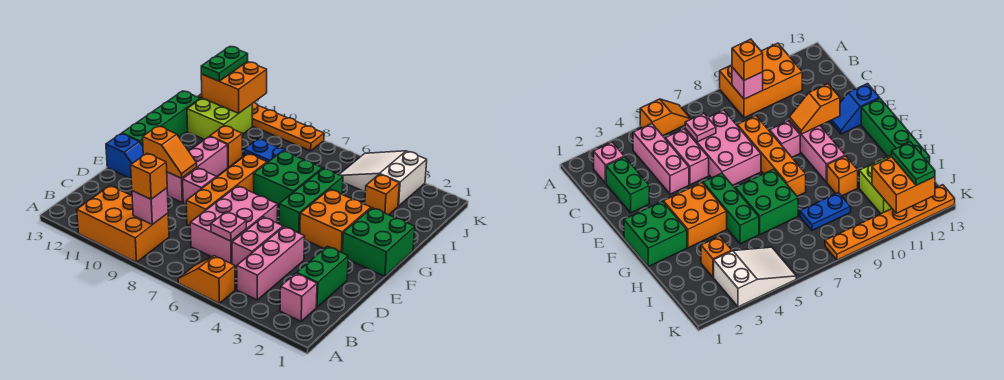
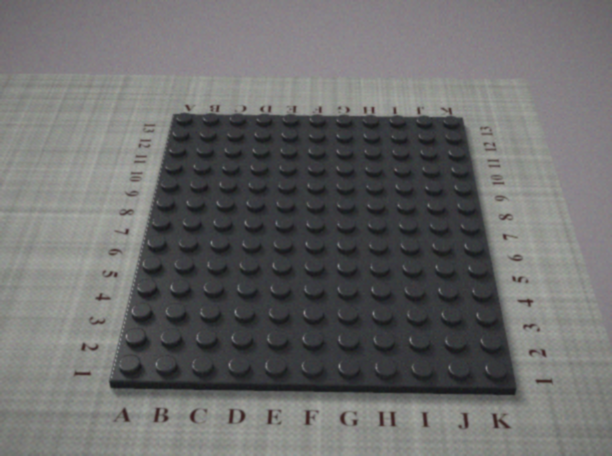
none -> orange 1x2 slope [178,256,235,303]
none -> orange 2x3 brick [77,186,169,262]
none -> pink 1x1 brick [280,273,317,321]

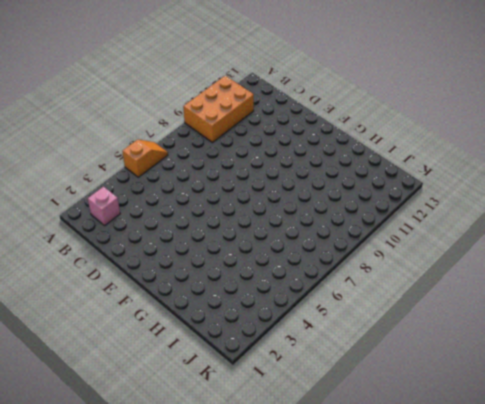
none -> pink 1x3 brick [237,227,305,300]
none -> green 1x2 brick [297,246,348,307]
none -> pink 1x2 brick [232,217,283,269]

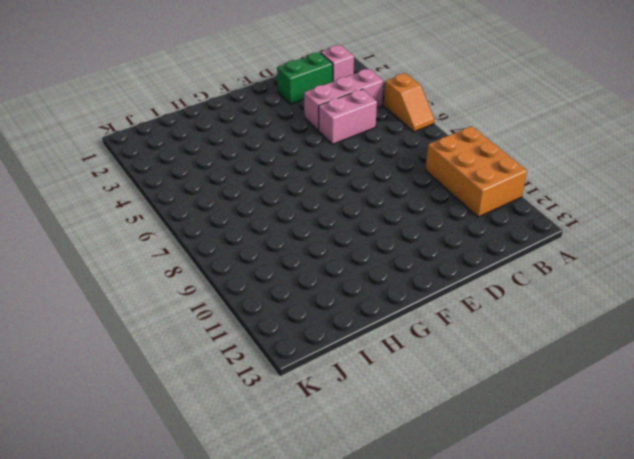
none -> pink 2x3 brick [190,186,278,264]
none -> orange 1x4 brick [186,154,267,226]
none -> pink 1x1 brick [183,168,216,204]

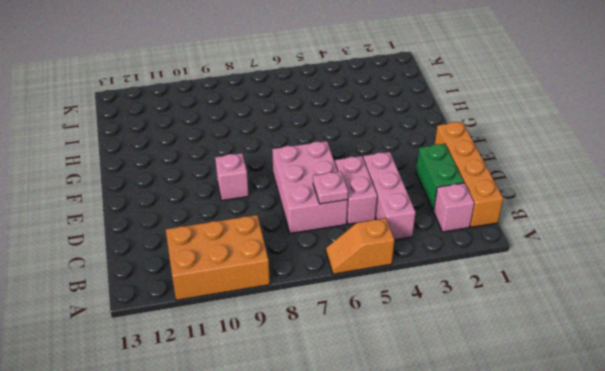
orange 1x4 brick [435,122,503,227] -> orange 1x4 brick moved to [186,154,267,226]
none -> pink 1x3 brick [167,137,228,202]
none -> blue 1x2 slope [106,134,143,179]
none -> green 2x2 brick [342,208,415,276]

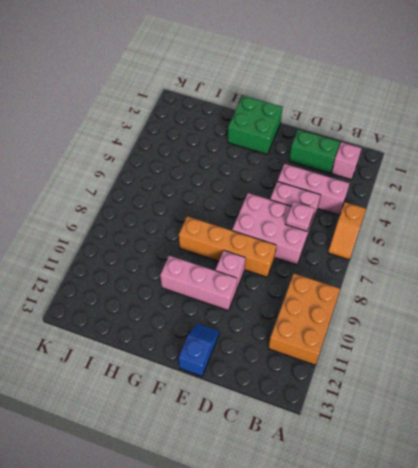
none -> orange 2x2 brick [300,189,371,253]
none -> green 1x3 brick [279,168,343,233]
none -> green 1x4 brick [122,91,200,146]

